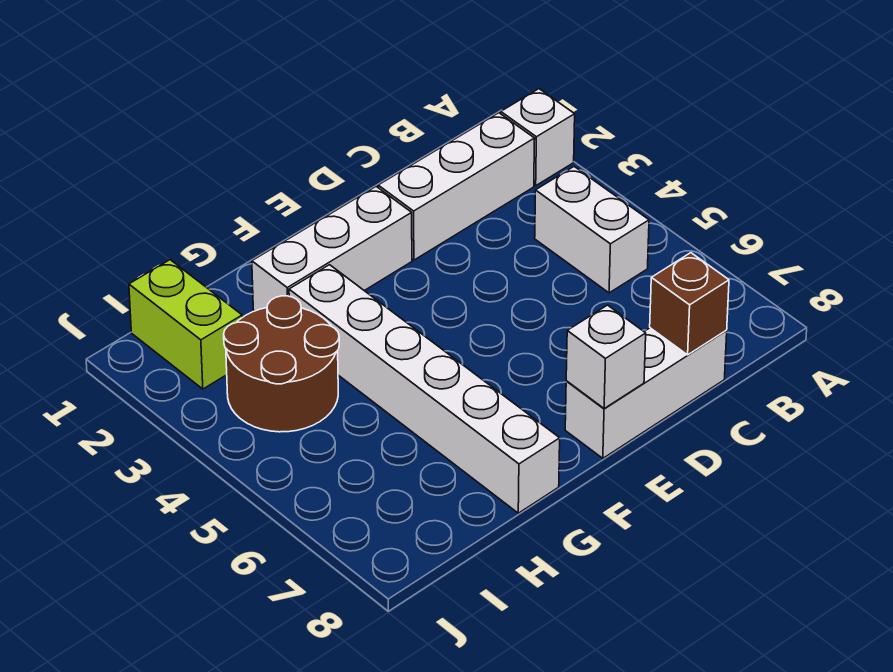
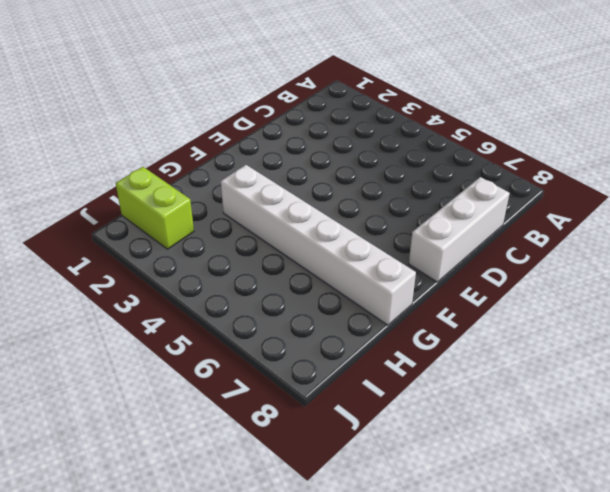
none -> white 1x1 brick [501,89,575,185]
none -> white 1x3 brick [378,113,535,260]

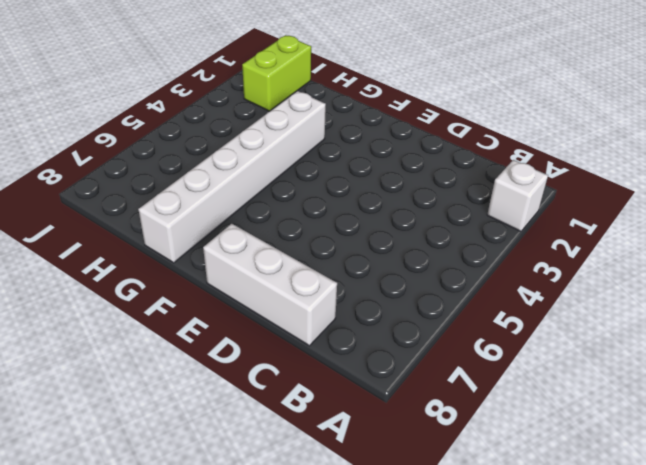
none -> white 1x3 brick [378,113,535,260]
none -> white 1x2 brick [535,167,649,293]

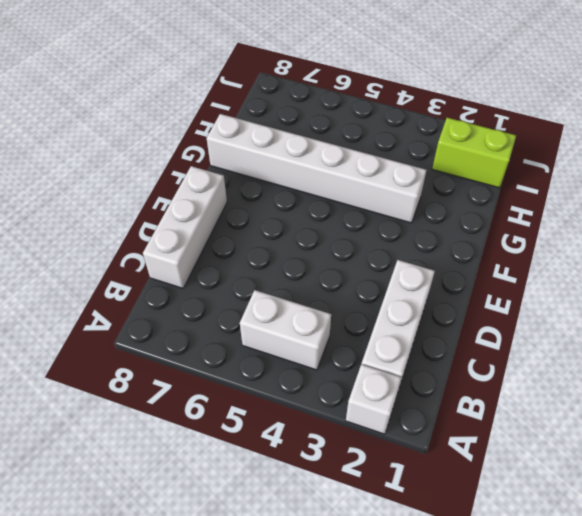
none -> white 1x3 brick [252,186,412,311]
none -> brown 2x2 round brick [224,296,339,432]

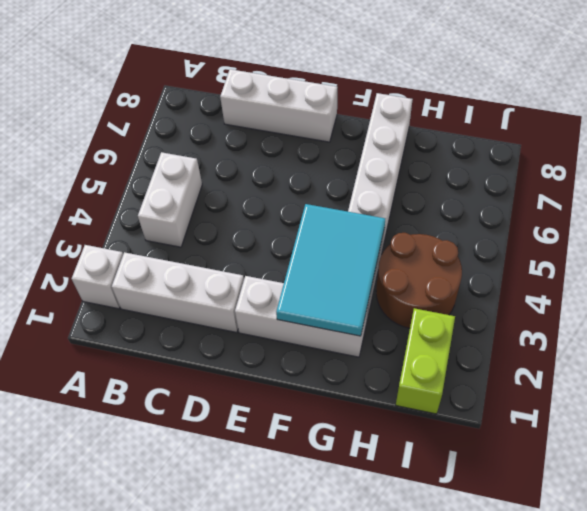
cyan 2x3 tile [276,204,385,336] -> none
none -> brown 1x1 brick [650,253,729,355]
none -> white 1x1 brick [566,305,646,408]

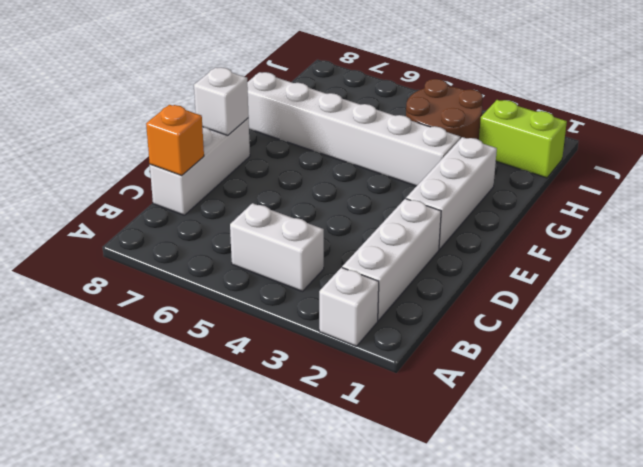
orange 1x1 brick [146,105,204,175] -> brown 1x1 brick [650,253,729,355]

